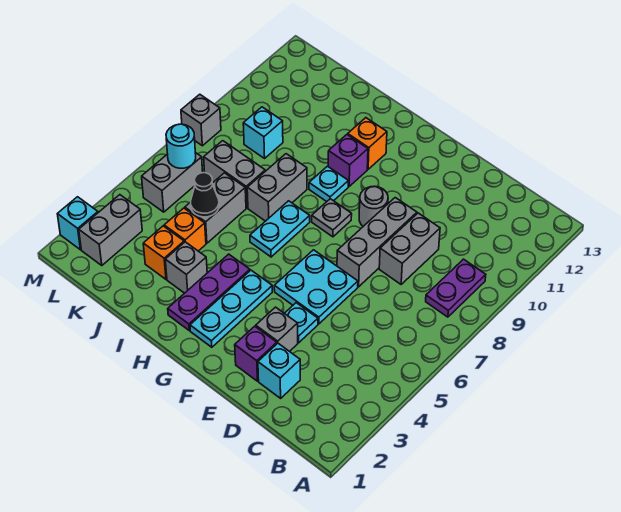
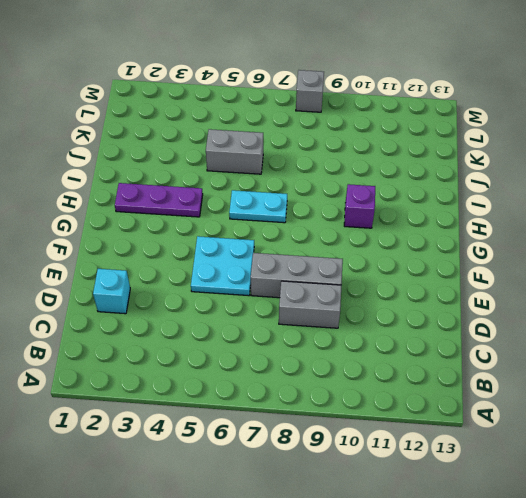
none -> purple 1x2 plate [426,259,486,317]
none -> purple 1x1 brick [235,326,277,381]
none -> grey 1x1 brick [256,307,298,352]

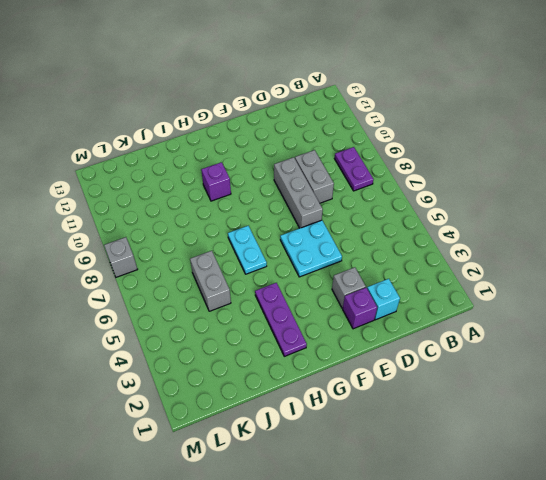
none -> cyan 1x1 plate [285,303,318,343]
none -> grey 1x1 round brick [359,186,388,226]
none -> cyan 1x3 plate [190,270,272,347]

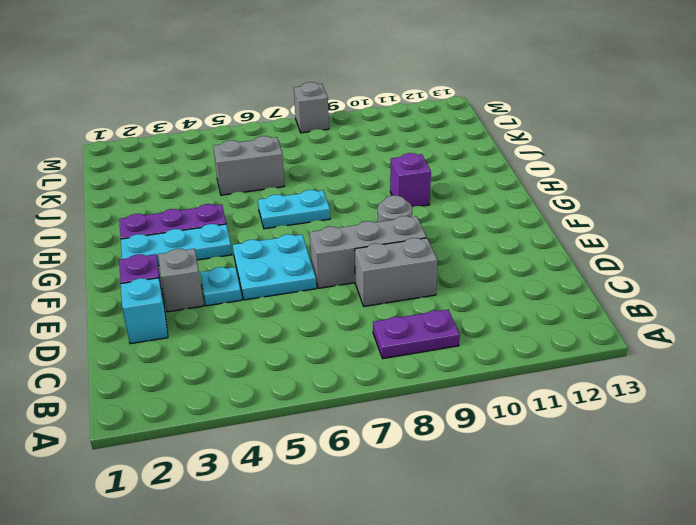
none -> grey 1x1 plate [312,199,352,237]
none -> cyan 1x1 plate [309,166,348,202]
none -> orange 1x1 brick [348,118,387,169]

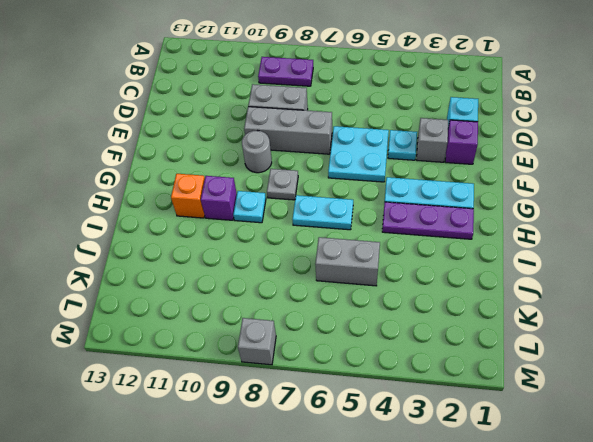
none -> grey 1x1 brick [165,242,207,293]
none -> grey 1x2 brick [247,154,307,221]
none -> orange 1x1 brick [143,226,184,279]

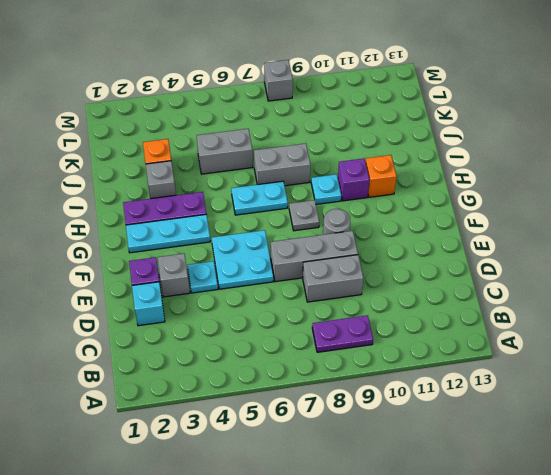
none -> orange 1x1 brick [164,208,206,251]
none -> grey 1x2 brick [204,141,265,208]
none -> cyan 1x1 brick [243,107,283,158]

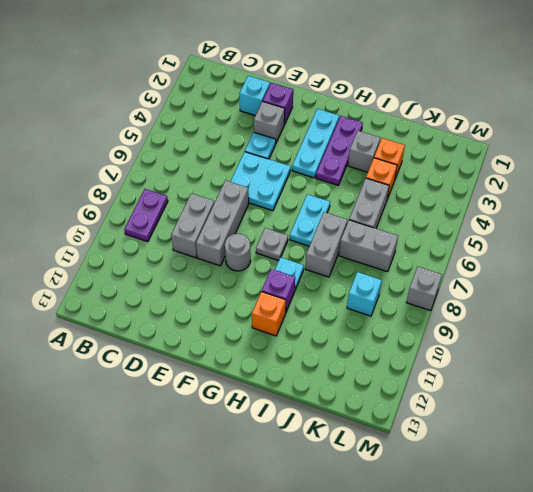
none -> grey 1x2 brick [79,195,142,265]
none -> grey 1x2 brick [142,152,203,212]
none -> cyan 1x1 brick [57,197,98,250]

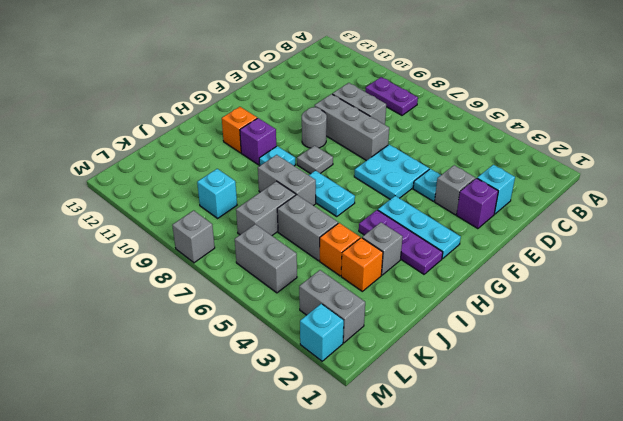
none -> black 1x1 cone [191,173,219,217]
none -> cyan 1x1 round brick [166,124,196,168]

